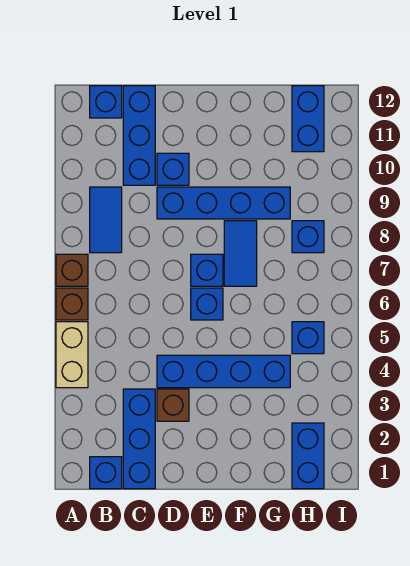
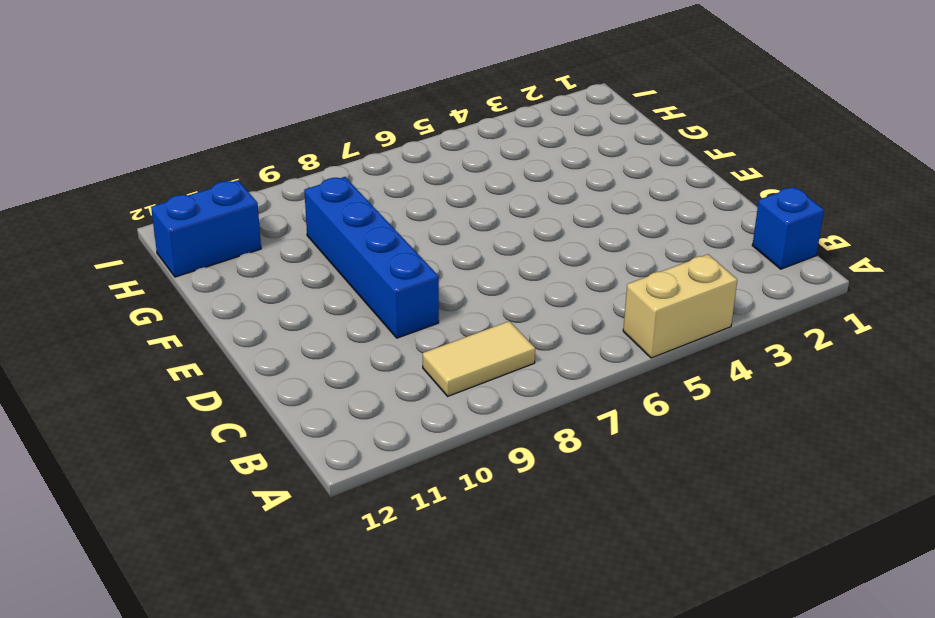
tan 1x2 tile [423,321,535,396] -> blue 1x2 tile [90,187,122,253]
none -> brown 1x1 brick [56,288,88,320]
none -> brown 1x1 brick [56,254,88,286]
none -> blue 1x1 brick [90,86,122,118]

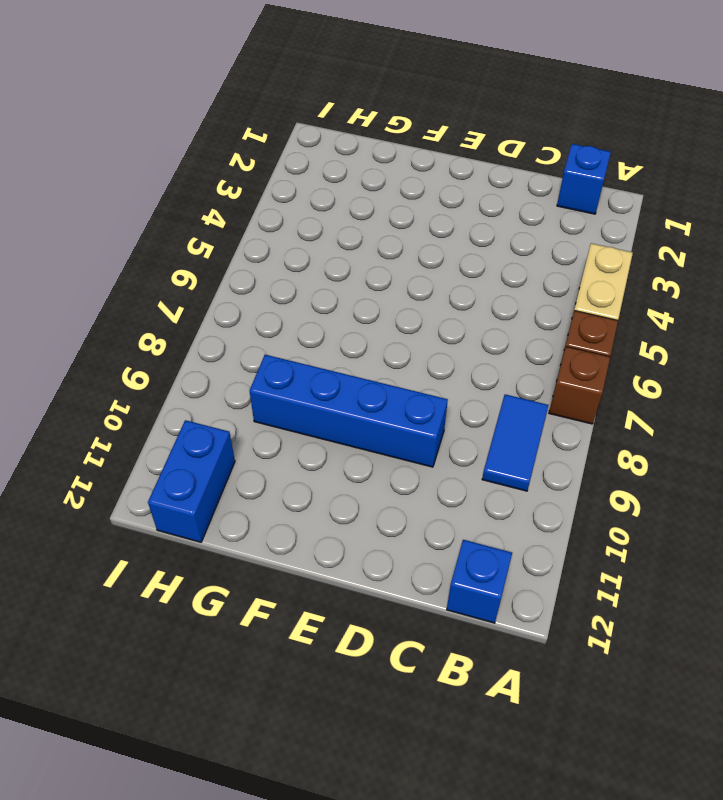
none -> blue 1x3 brick [123,389,155,489]
none -> blue 1x3 brick [123,86,155,185]
none -> brown 1x1 brick [157,389,189,421]

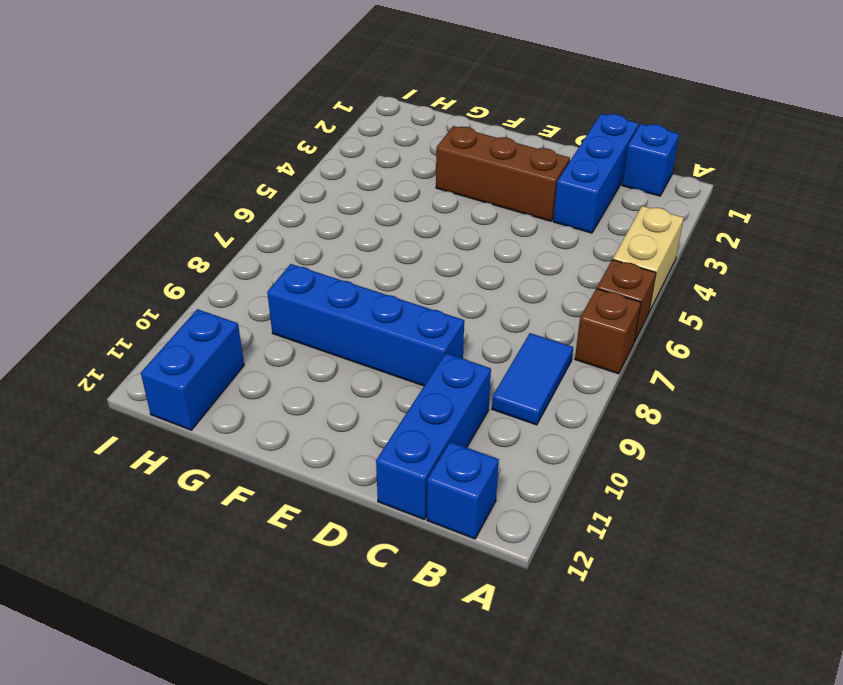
brown 1x3 brick [436,126,570,221] -> brown 1x1 brick [157,389,189,421]
none -> blue 1x4 brick [157,355,290,388]
none -> blue 1x1 brick [157,153,189,185]
none -> blue 1x1 brick [191,288,223,320]

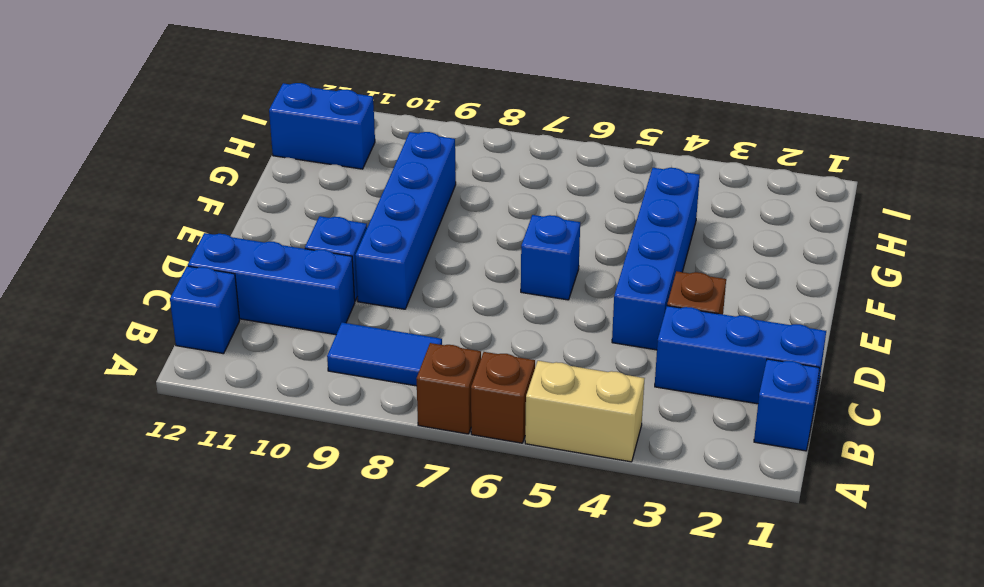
none -> blue 1x1 brick [191,254,223,286]
none -> blue 1x2 tile [224,221,257,286]
none -> blue 1x2 brick [292,423,324,489]

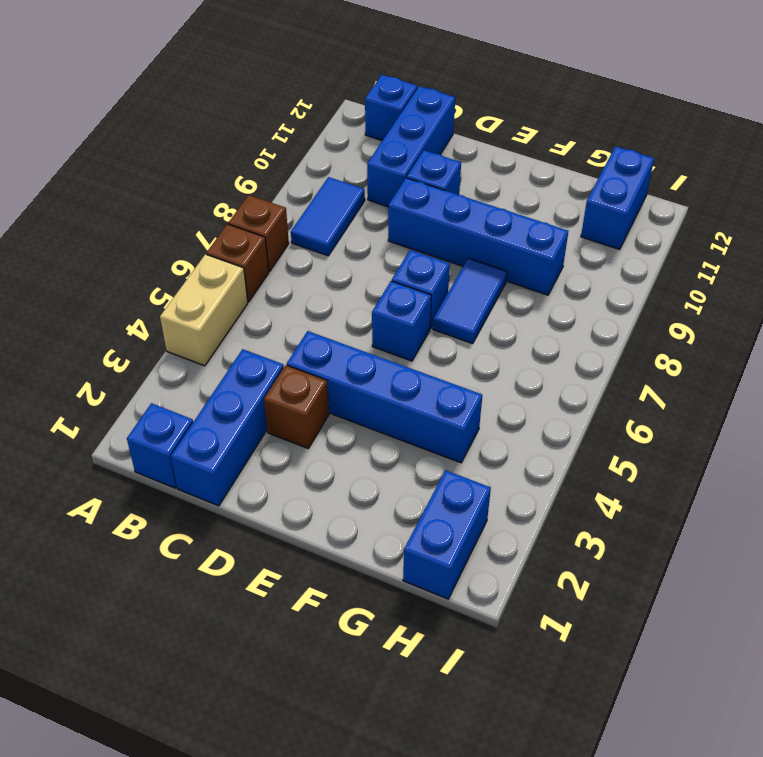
none -> blue 1x1 brick [292,322,324,354]
none -> blue 1x1 brick [292,221,324,253]

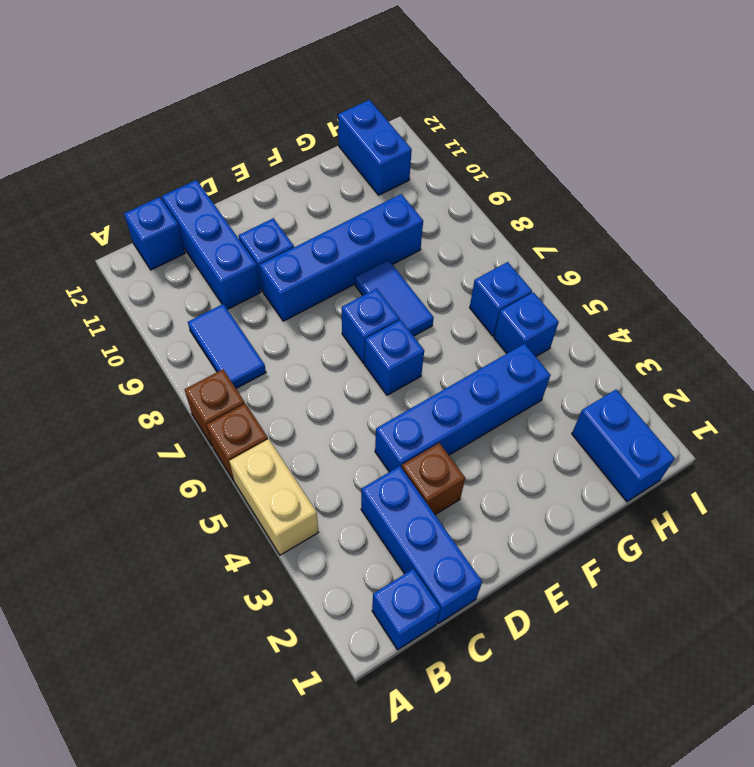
blue 1x1 brick [470,262,532,336] -> blue 1x1 brick moved to [292,221,324,253]

